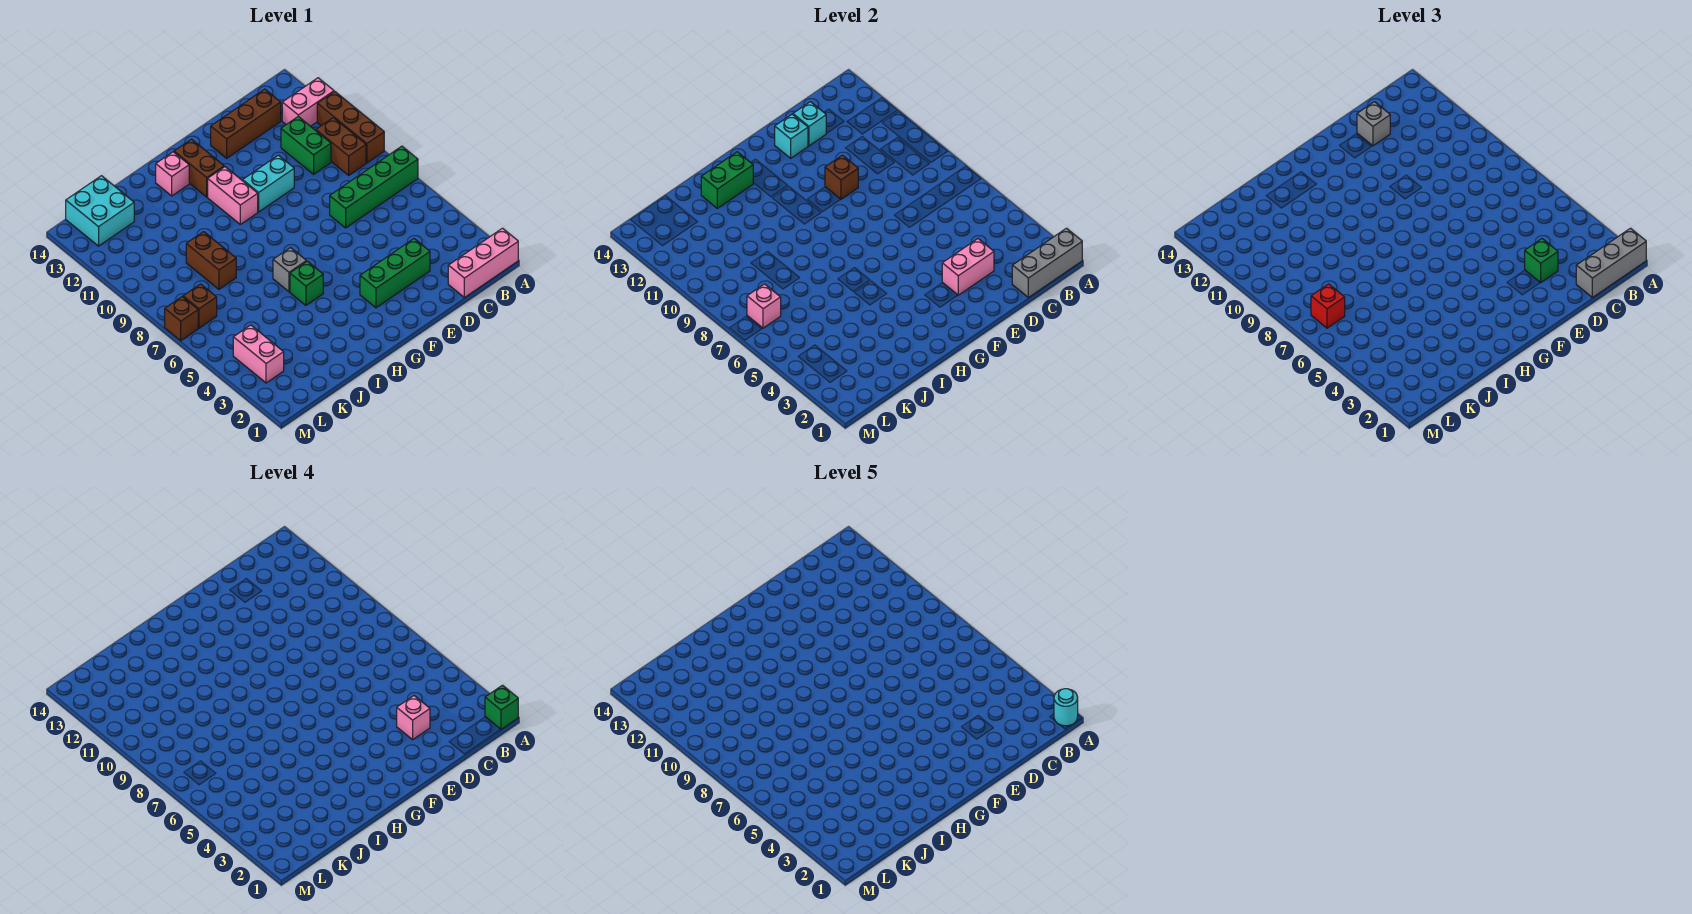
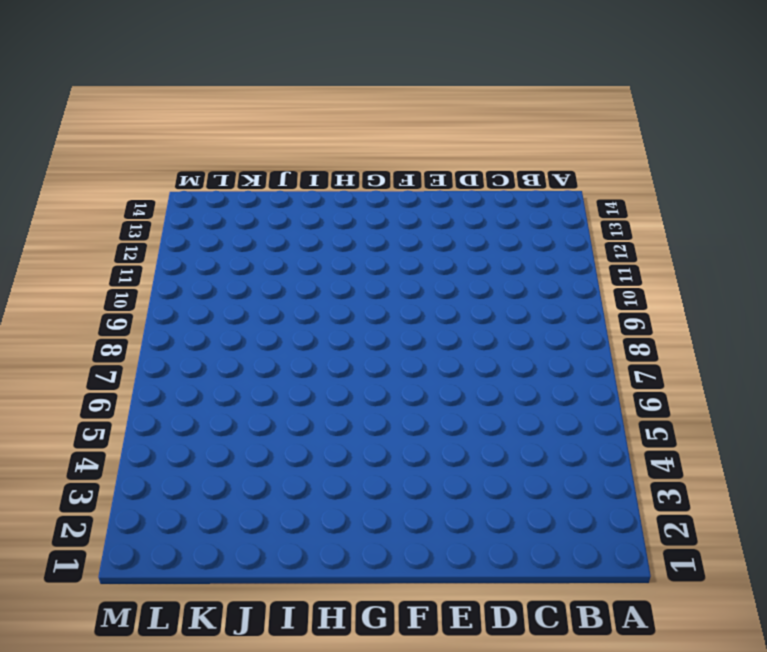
none -> pink 1x3 brick [448,228,518,298]
none -> green 1x4 brick [330,146,418,228]
none -> brown 1x3 brick [317,92,384,163]
none -> pink 1x2 brick [282,78,334,126]

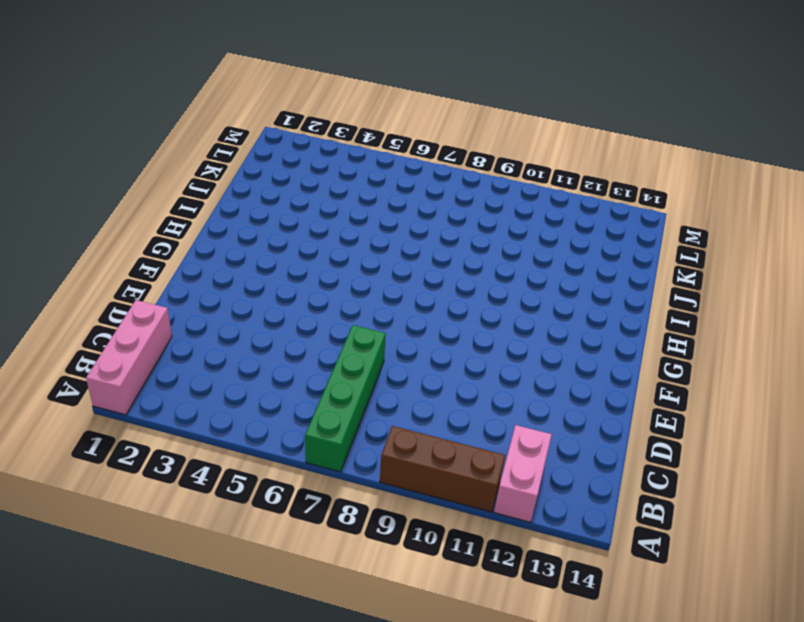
none -> brown 1x2 brick [316,118,366,175]
none -> green 1x2 brick [281,117,331,174]
none -> brown 1x3 brick [211,89,281,158]
none -> green 1x3 brick [360,239,430,308]

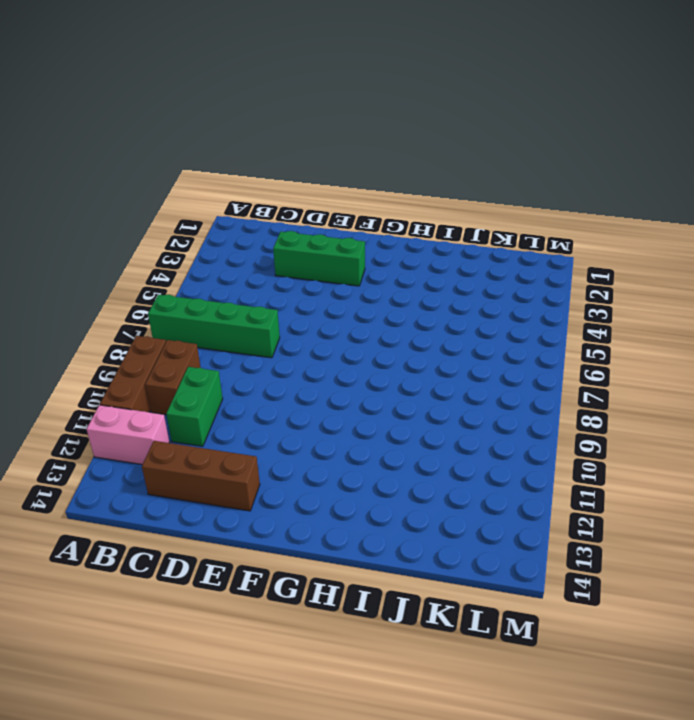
none -> pink 1x3 brick [448,228,518,298]
none -> cyan 1x2 brick [243,155,294,212]
none -> pink 1x2 brick [208,167,258,224]
none -> brown 1x2 brick [174,139,224,197]

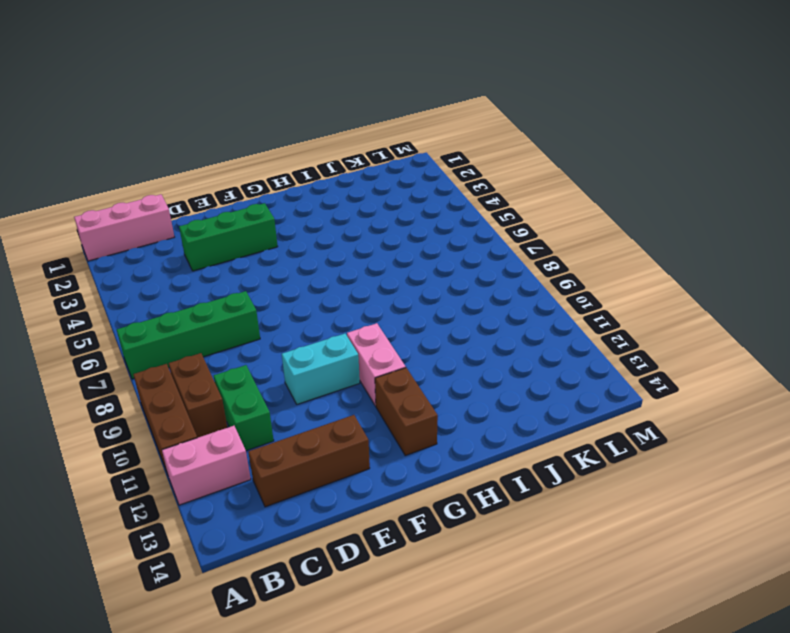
none -> green 1x1 brick [290,261,323,305]
none -> grey 1x1 brick [273,248,307,292]
none -> pink 1x1 brick [156,152,189,196]
none -> brown 1x2 brick [186,232,236,289]

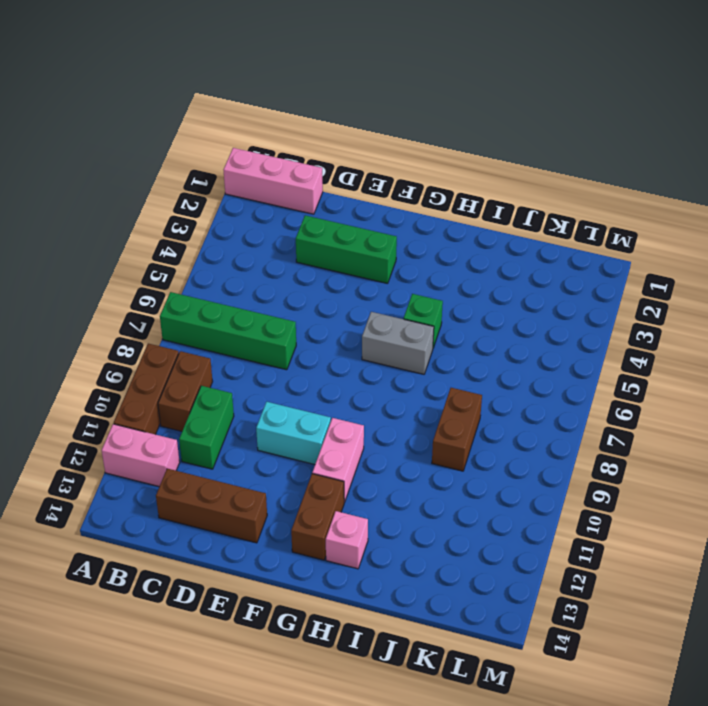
grey 1x2 brick [362,312,434,374] -> grey 1x1 brick [273,248,307,292]
none -> cyan 2x2 brick [66,176,134,246]
none -> pink 1x2 brick [233,325,284,383]
none -> brown 1x1 brick [183,284,217,328]
none -> brown 1x1 brick [165,297,198,341]

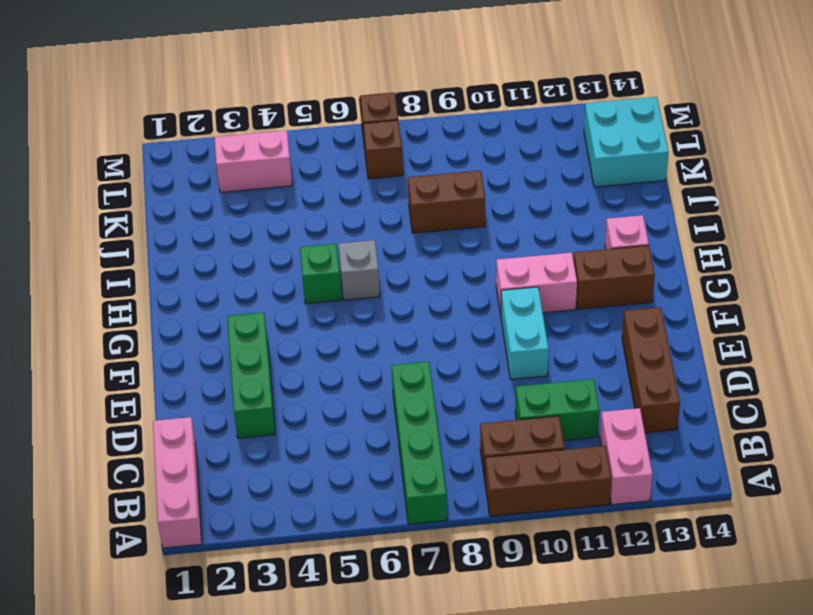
none -> grey 1x3 brick [1012,228,1082,298]
none -> pink 1x2 brick [942,239,994,295]
none -> cyan 1x1 brick [793,102,826,146]
none -> brown 1x1 brick [825,155,858,199]

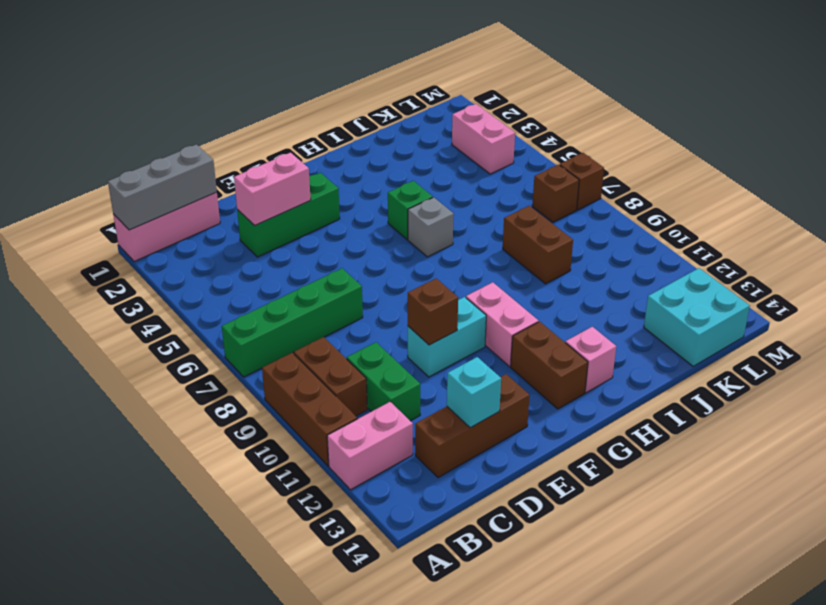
none -> cyan 1x1 brick [775,114,808,158]
none -> green 1x2 brick [701,152,753,208]
none -> pink 1x1 brick [747,284,781,328]
none -> grey 1x3 brick [1576,228,1646,298]

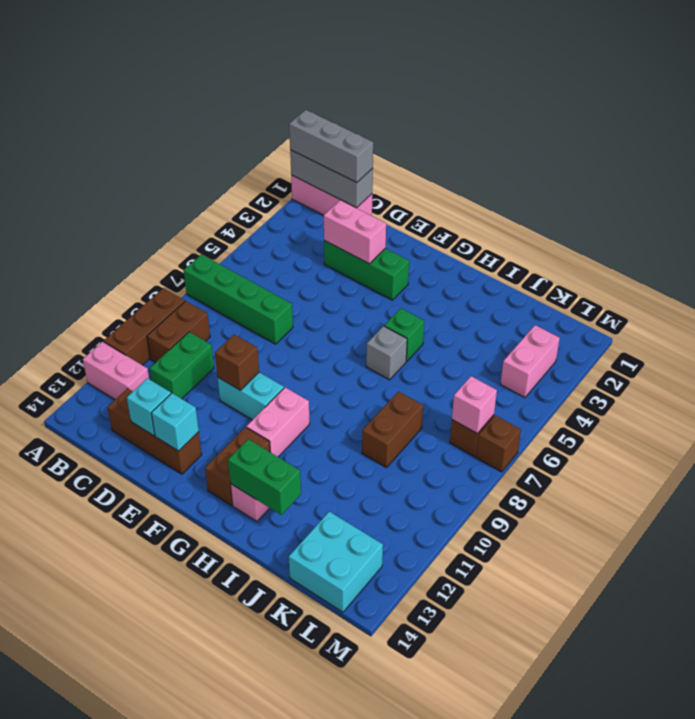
none -> green 1x1 brick [1525,239,1558,283]
none -> grey 1x1 brick [1357,102,1390,146]
none -> red 1x1 brick [1311,284,1345,328]
none -> green 1x1 brick [485,685,518,729]

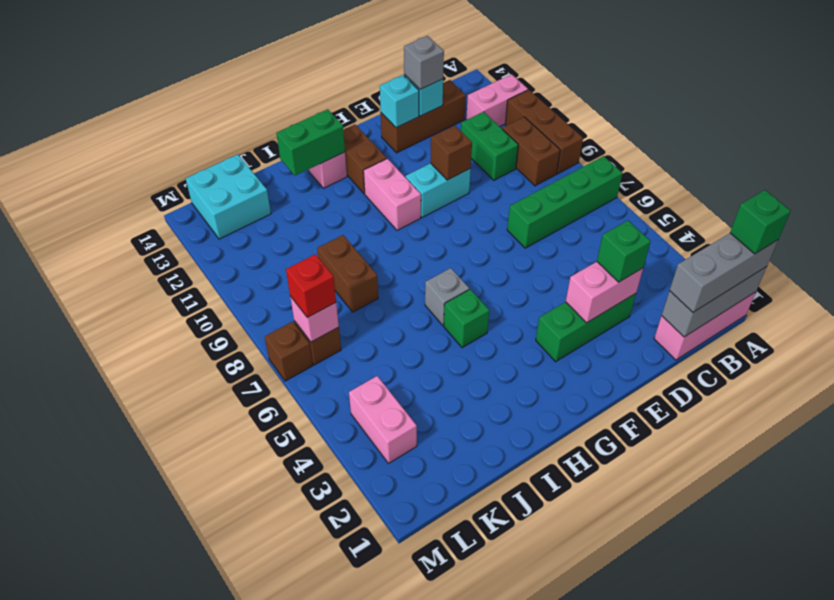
none -> pink 1x1 brick [397,696,430,740]
none -> cyan 1x1 round brick [1054,689,1078,726]

